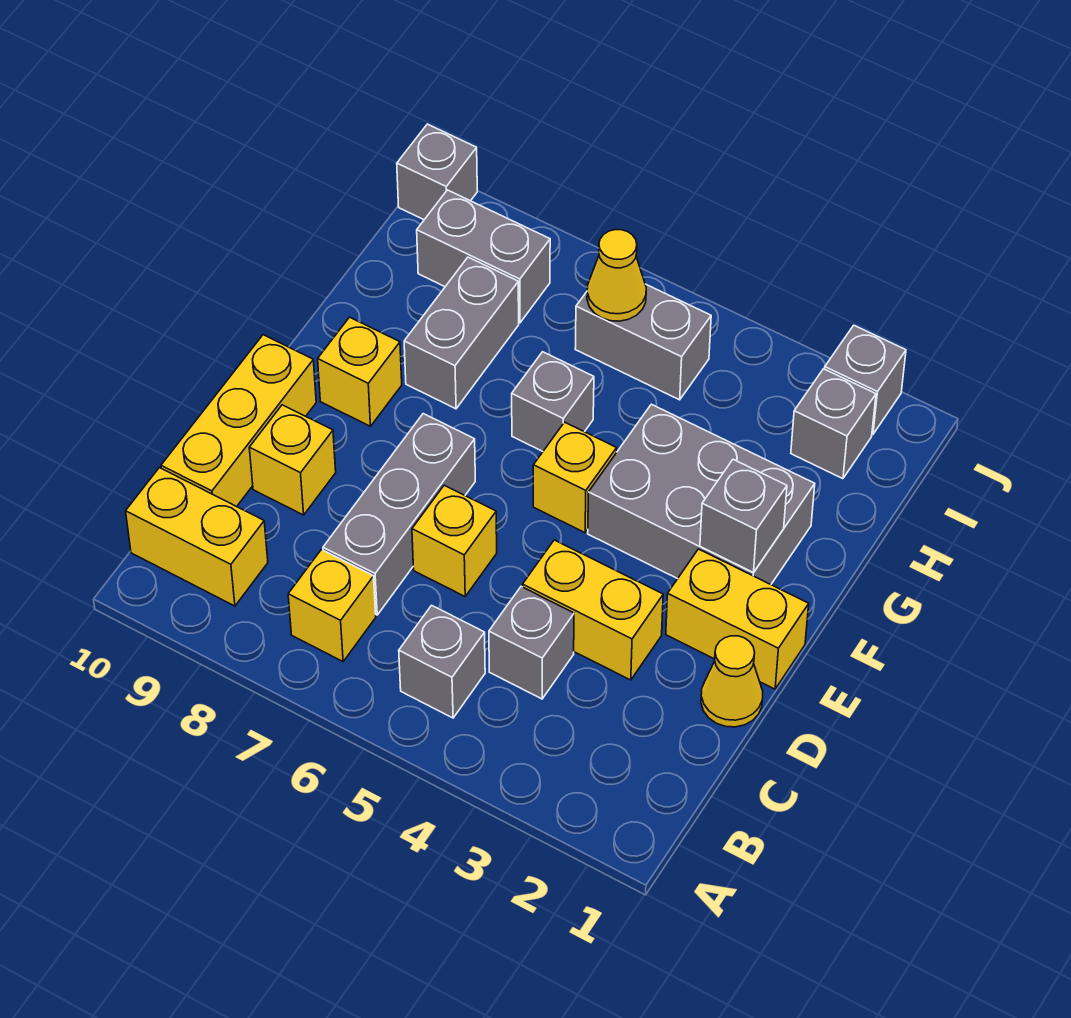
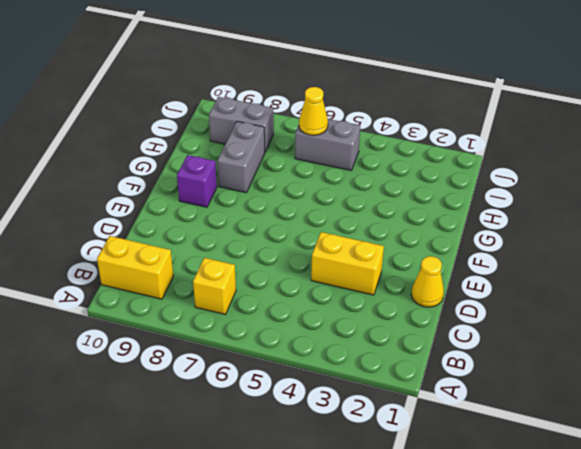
purple 1x1 brick [177,155,217,207] -> yellow 1x1 brick [318,317,402,426]
none -> grey 1x1 brick [399,605,485,718]
none -> grey 1x1 brick [489,587,574,699]
none -> grey 1x3 brick [323,414,475,615]

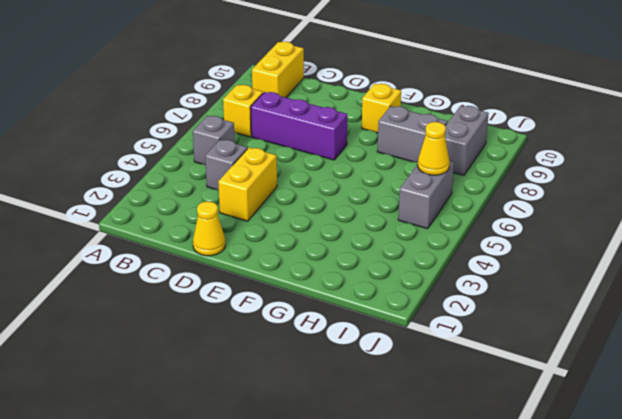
purple 1x3 brick [251,92,347,160] -> grey 1x3 brick [323,414,475,615]
none -> yellow 1x3 brick [161,335,316,507]
none -> yellow 1x1 brick [412,485,497,596]
none -> yellow 1x1 brick [249,405,336,515]

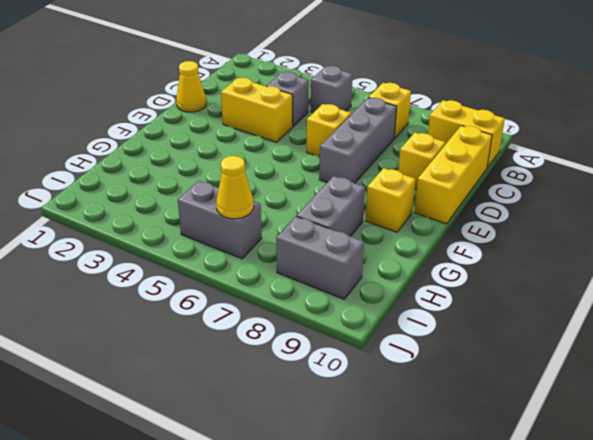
none -> yellow 1x2 brick [666,549,809,689]
none -> grey 2x3 brick [588,404,815,584]
none -> yellow 1x1 brick [533,422,617,533]

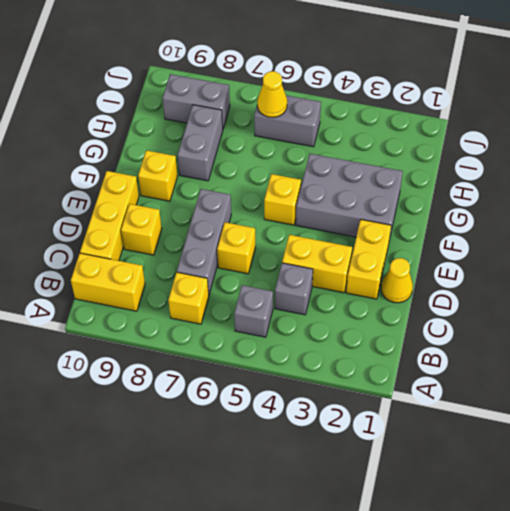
yellow 1x2 brick [346,220,391,299] -> yellow 1x2 brick turned to [666,549,809,689]
none -> grey 1x1 brick [512,352,594,451]
none -> grey 1x1 brick [791,369,876,479]
none -> grey 1x1 brick [825,325,906,434]

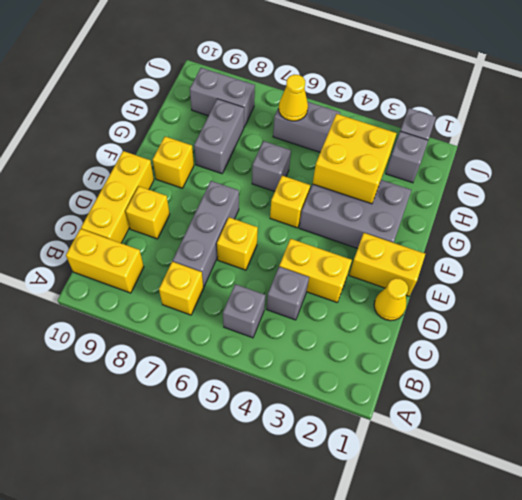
yellow 2x2 brick [313,114,397,204] -> none
none -> grey 1x1 brick [397,124,477,220]
none -> grey 1x1 brick [700,459,787,573]

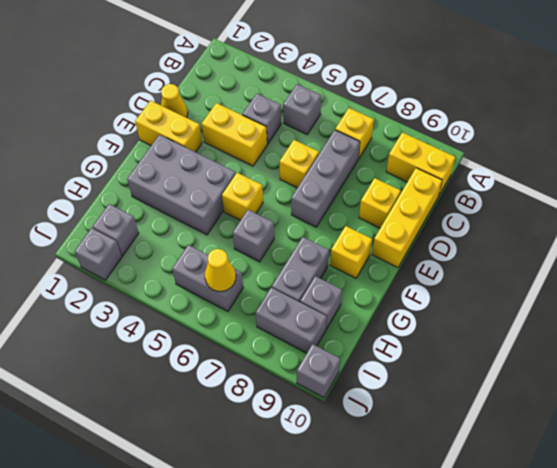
grey 1x1 brick [300,276,342,329] -> grey 1x1 brick moved to [700,459,787,573]

